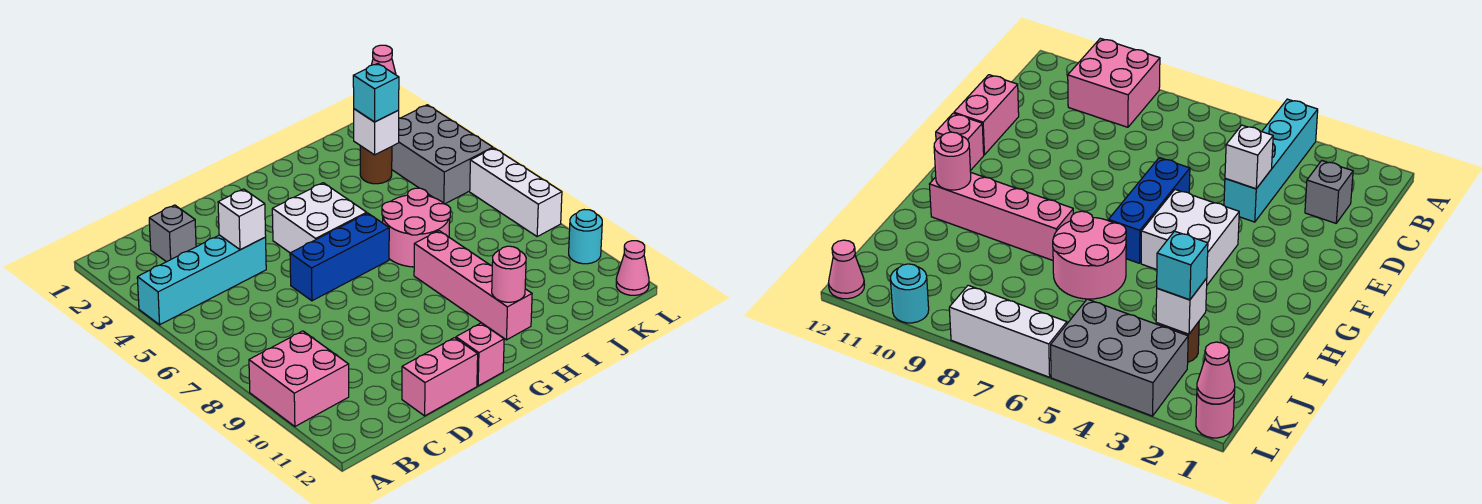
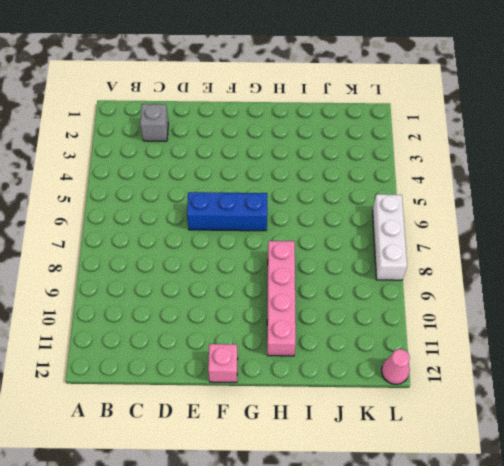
none -> cyan 1x4 brick [137,235,266,325]
none -> pink 2x2 brick [249,331,349,426]
none -> pink 1x2 brick [402,338,478,416]

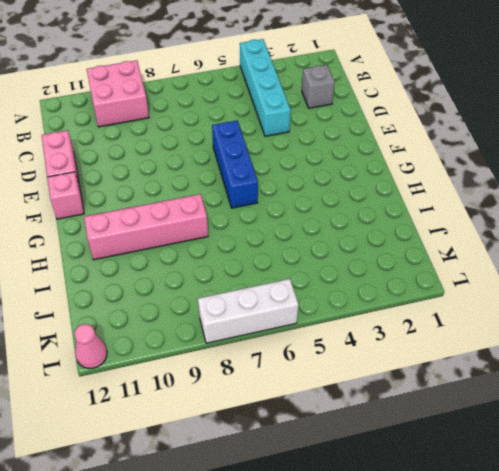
none -> white 2x2 brick [272,183,367,253]
none -> pink 2x2 round brick [382,188,451,267]
none -> brown 1x1 round brick [360,146,392,184]

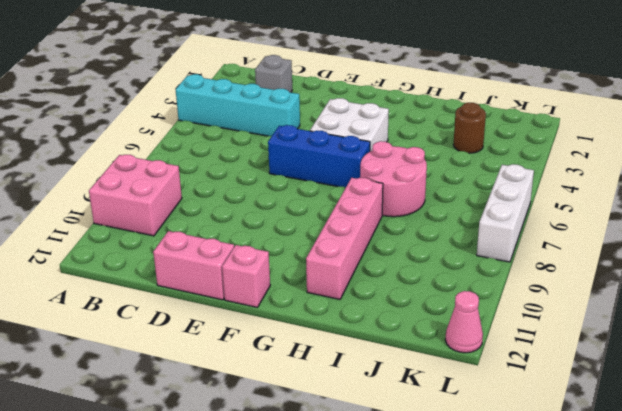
none -> grey 2x3 brick [392,105,493,204]
none -> pink 1x1 round brick [1196,394,1234,438]
none -> cyan 1x1 round brick [569,210,602,264]

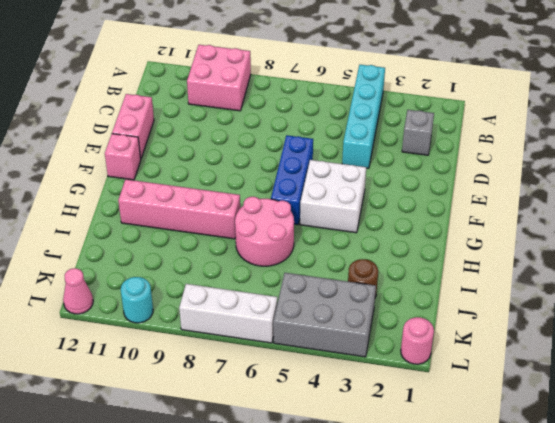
none -> white 1x1 brick [218,189,266,250]
none -> pink 1x1 round brick [492,246,526,302]
none -> white 1x1 brick [354,109,399,155]

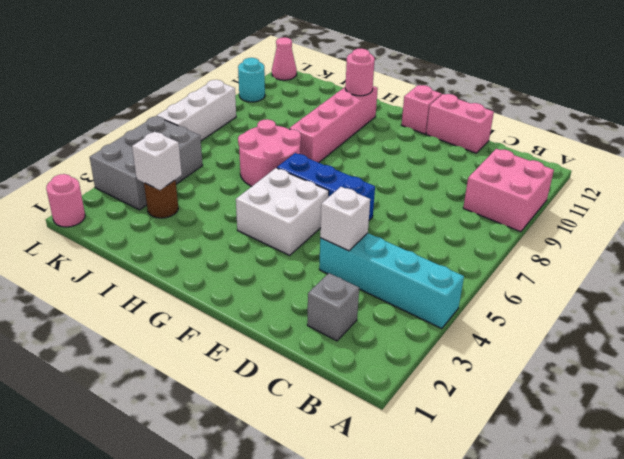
none -> pink 1x1 cone [372,45,396,75]
none -> cyan 1x1 brick [353,63,399,122]

